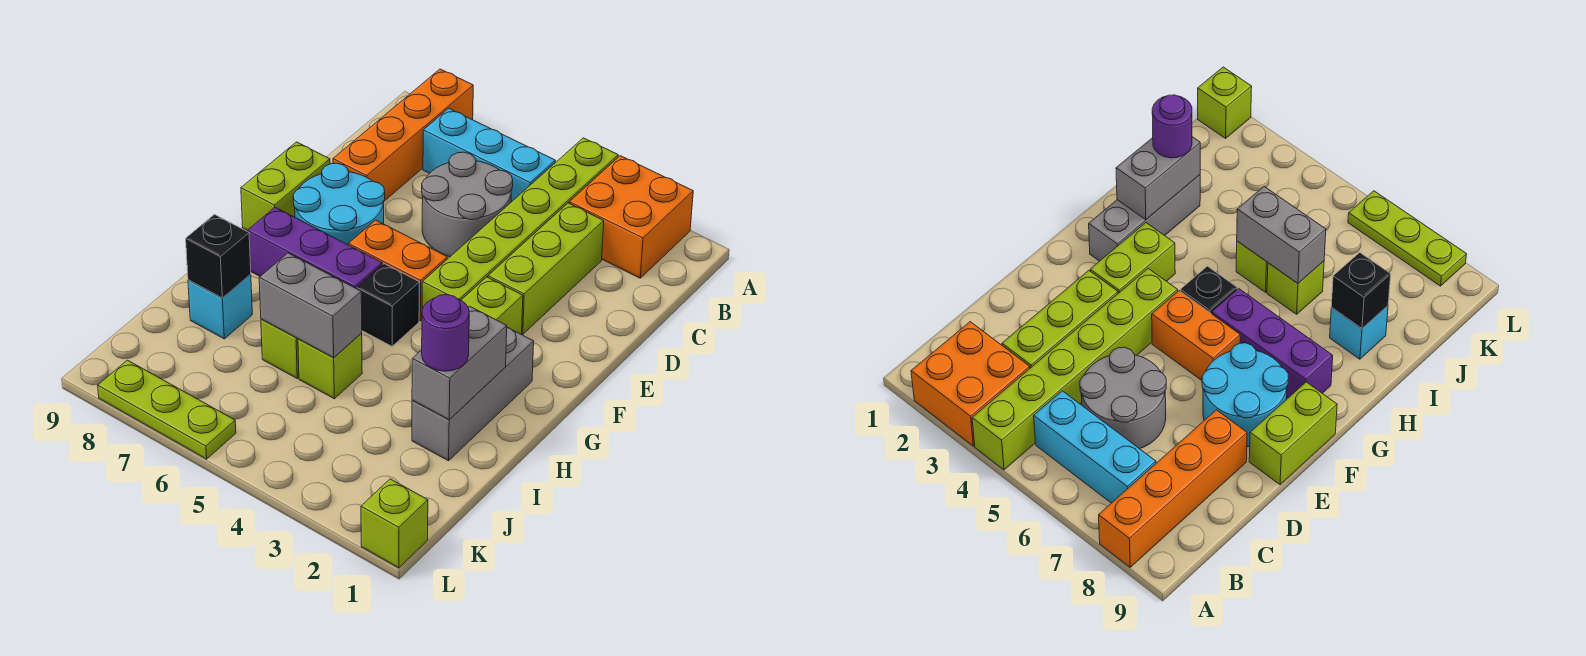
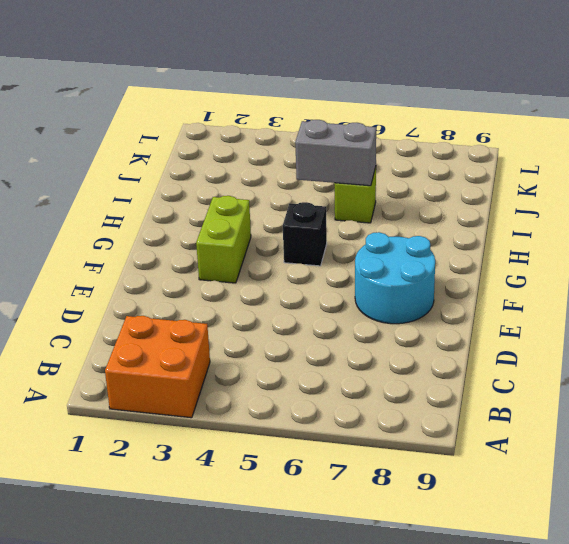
none -> lime 1x6 brick [422,138,618,310]
none -> orange 1x4 brick [333,69,473,201]
none -> cyan 1x3 brick [423,109,555,202]

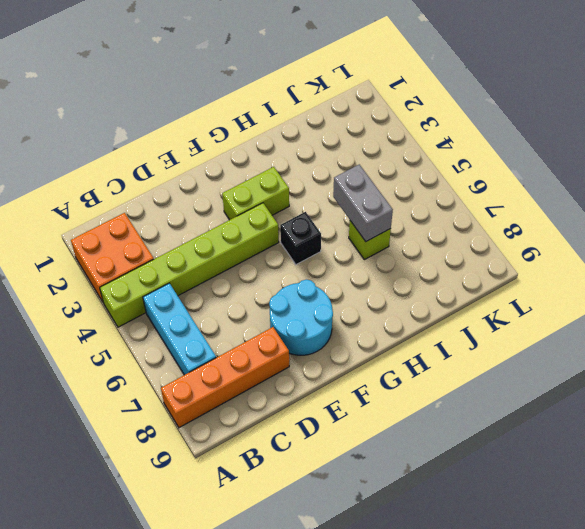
none -> lime 1x3 brick [488,203,604,334]
none -> grey 2x2 round brick [422,152,513,257]
none -> lime 1x2 brick [241,142,330,230]

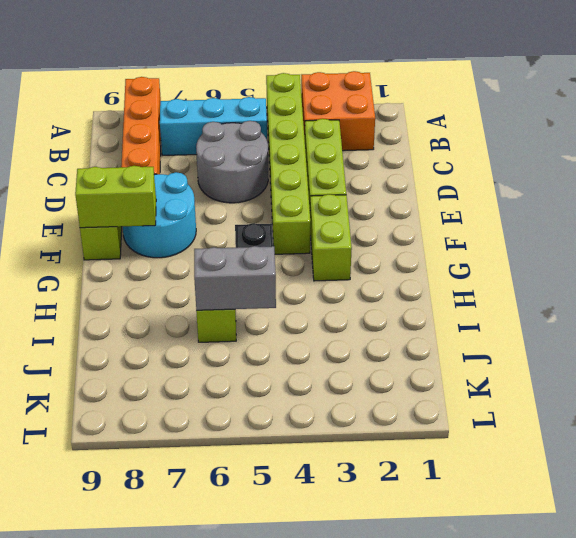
lime 1x2 brick [75,166,156,228] -> none
none -> orange 1x2 brick [349,220,447,321]
none -> grey 1x3 brick [412,328,534,461]
none -> purple 1x3 brick [247,207,382,289]

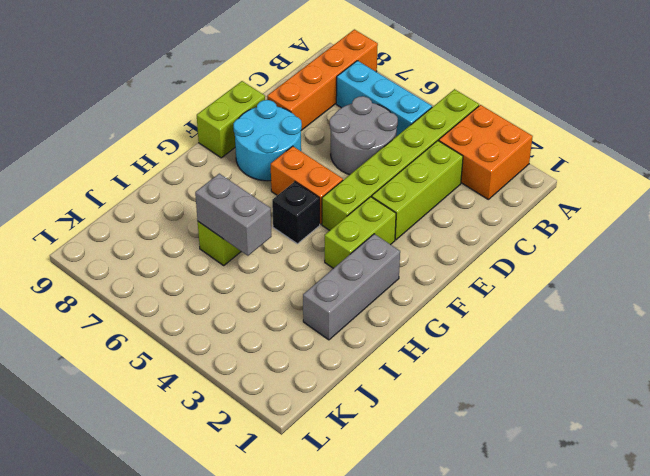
none -> purple 1x3 brick [247,207,382,289]
none -> lime 1x1 brick [298,333,362,399]
none -> cyan 1x1 brick [188,274,252,339]

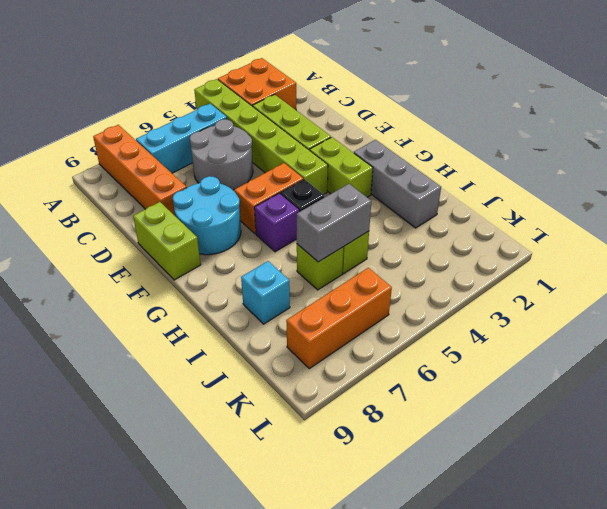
purple 1x1 brick [254,193,299,252] -> purple 1x3 brick [247,207,382,289]
orange 1x3 brick [286,268,392,369] -> none
none -> lime 1x1 brick [361,479,428,568]
none -> lime 1x3 plate [98,360,236,459]
none -> grey 1x2 brick [412,306,507,420]

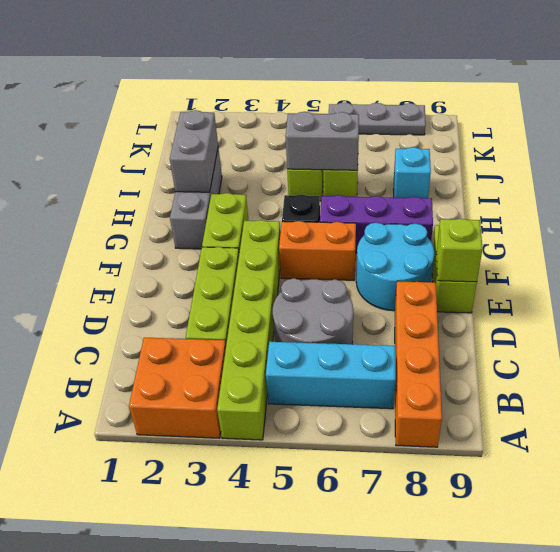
lime 1x1 brick [436,219,483,282] -> lime 1x1 brick moved to [361,479,428,568]
grey 1x3 plate [329,102,426,135] -> lime 1x3 plate [98,360,236,459]
none -> black 1x1 brick [186,215,251,298]
none -> purple 1x1 round brick [422,295,469,371]

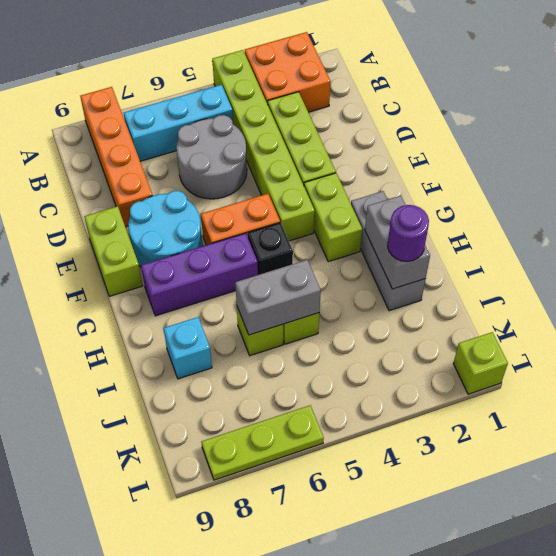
none -> black 1x1 brick [186,215,251,298]

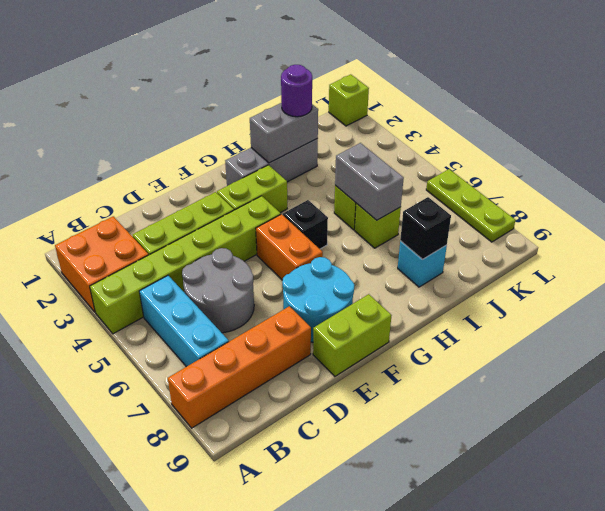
none -> purple 1x3 brick [247,207,382,289]

